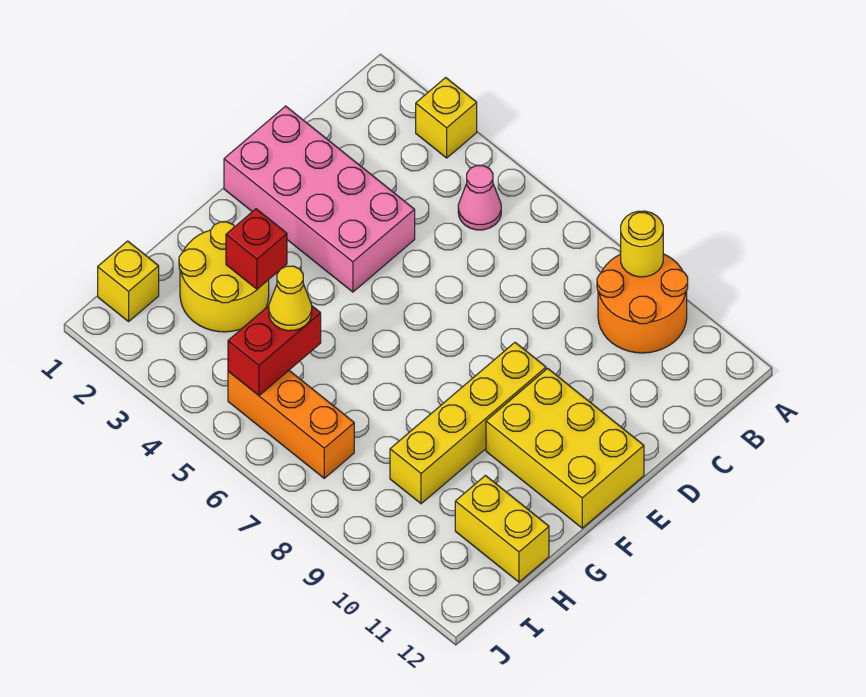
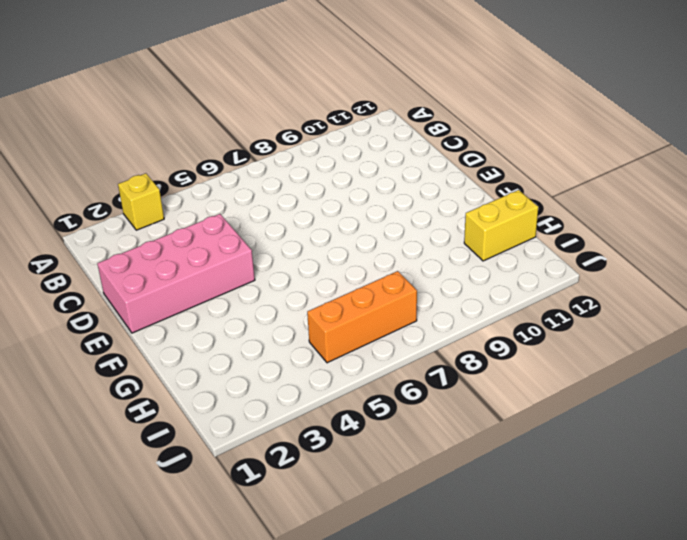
none -> orange 2x2 round brick [597,254,688,353]
none -> pink 1x1 cone [458,166,501,230]
none -> yellow 1x4 brick [390,343,546,504]

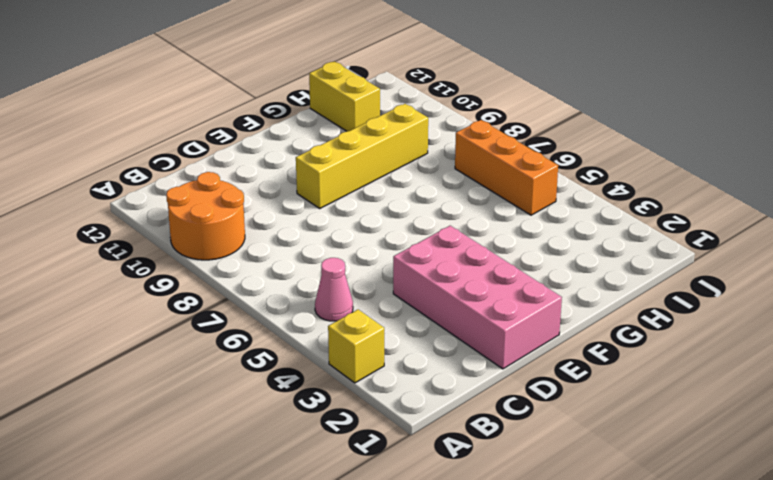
none -> yellow 2x3 brick [486,368,644,528]
none -> yellow 2x2 round brick [179,222,269,332]
none -> yellow 1x1 brick [98,241,159,321]

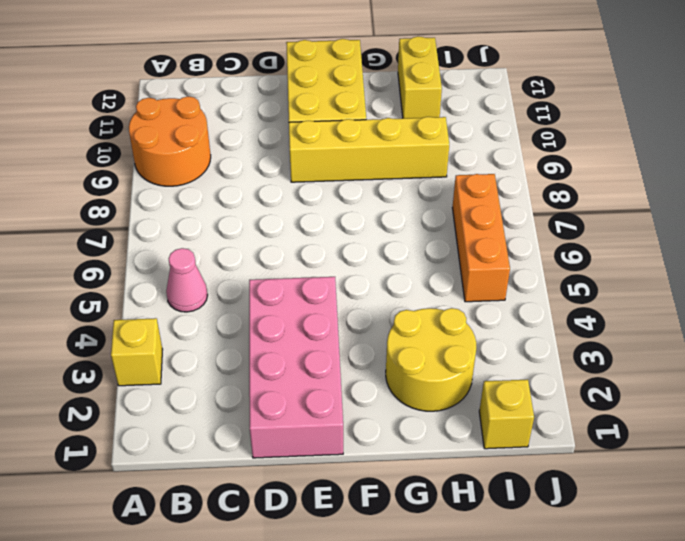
none -> yellow 1x1 round brick [621,211,663,277]
none -> red 1x1 brick [226,209,287,289]
none -> red 1x2 brick [228,306,321,395]

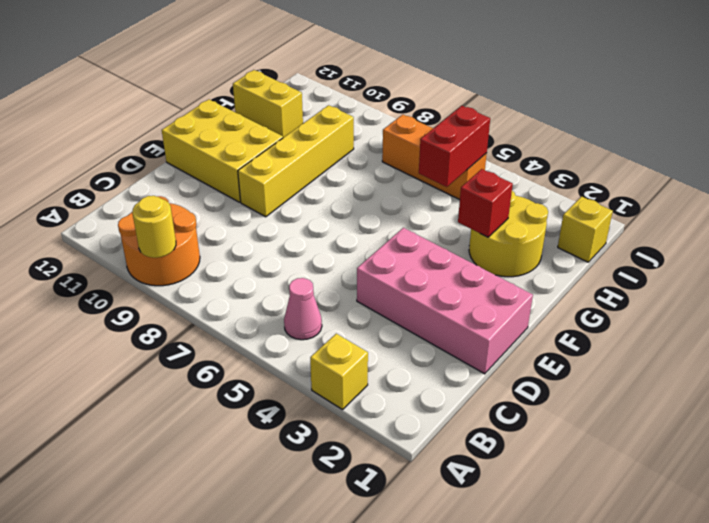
none -> yellow 1x1 cone [269,266,312,331]

